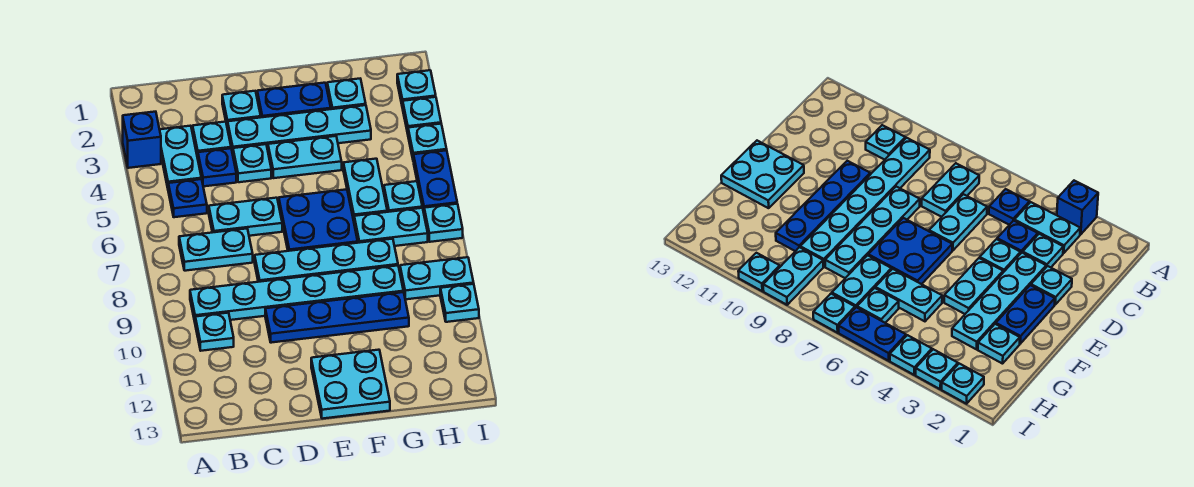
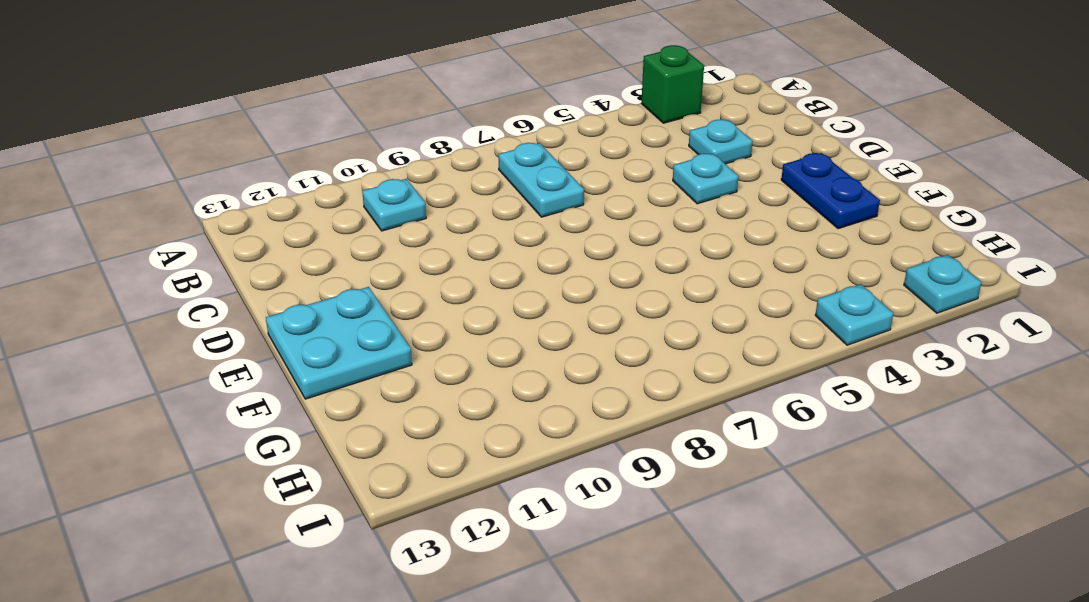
green 1x1 brick [641,45,704,123] -> blue 1x1 brick [123,112,161,168]
none -> cyan 1x2 plate [160,126,201,188]
none -> blue 1x1 plate [168,179,207,217]
none -> cyan 1x6 plate [190,265,404,321]

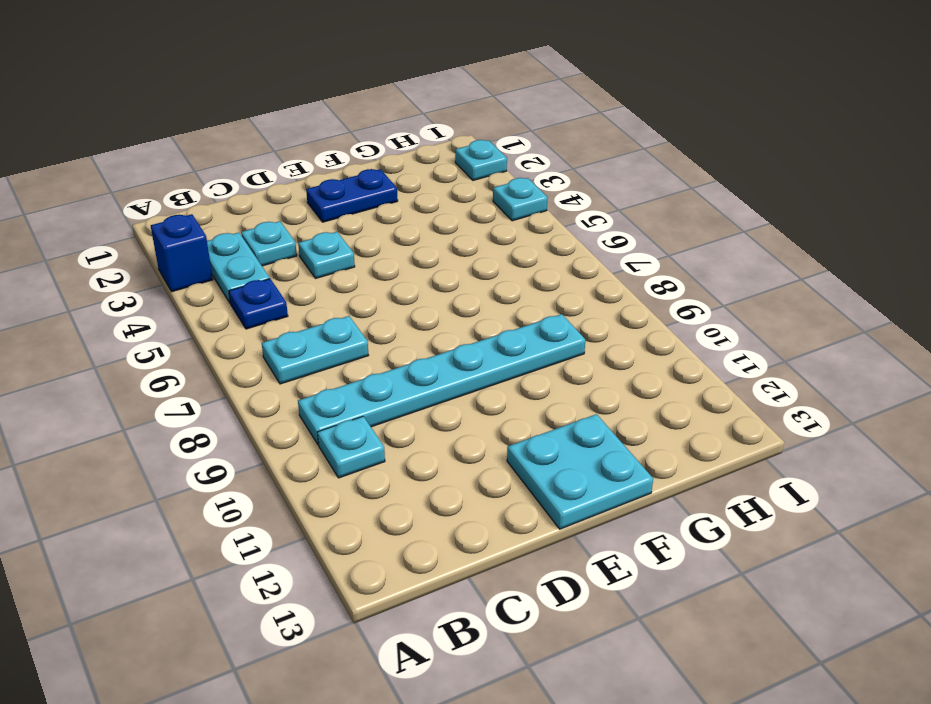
none -> blue 1x1 plate [198,148,236,186]
none -> cyan 1x2 plate [209,198,282,236]
none -> cyan 1x1 plate [222,91,261,129]

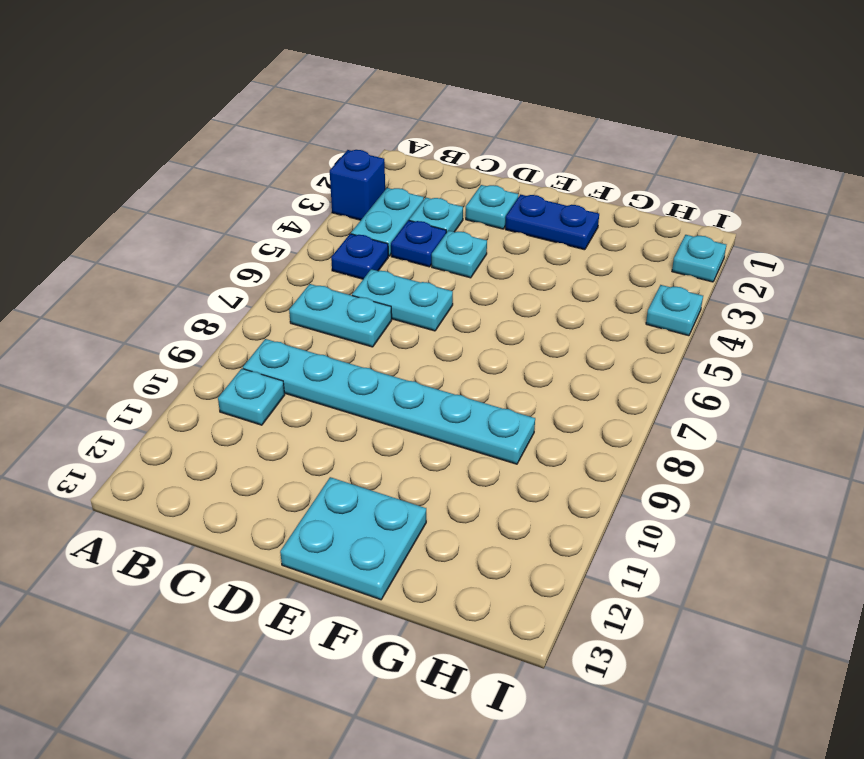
none -> cyan 1x4 plate [228,105,371,154]
none -> cyan 1x4 plate [255,239,398,282]
none -> blue 1x4 plate [265,292,409,343]

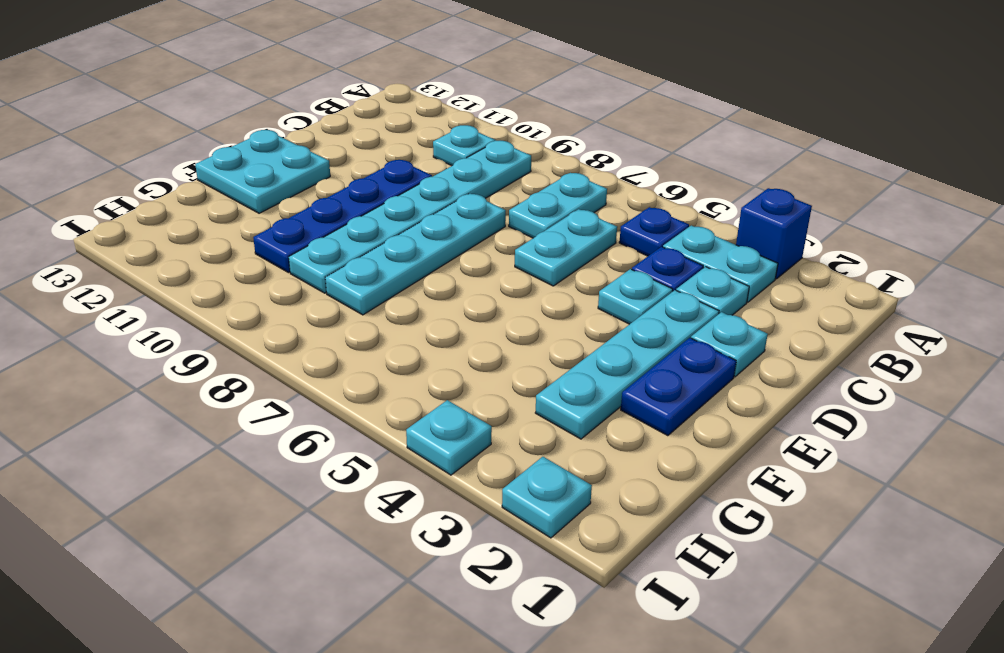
none -> cyan 1x2 plate [268,136,342,178]
none -> blue 2x2 plate [279,189,358,251]
none -> cyan 1x1 plate [327,79,366,109]

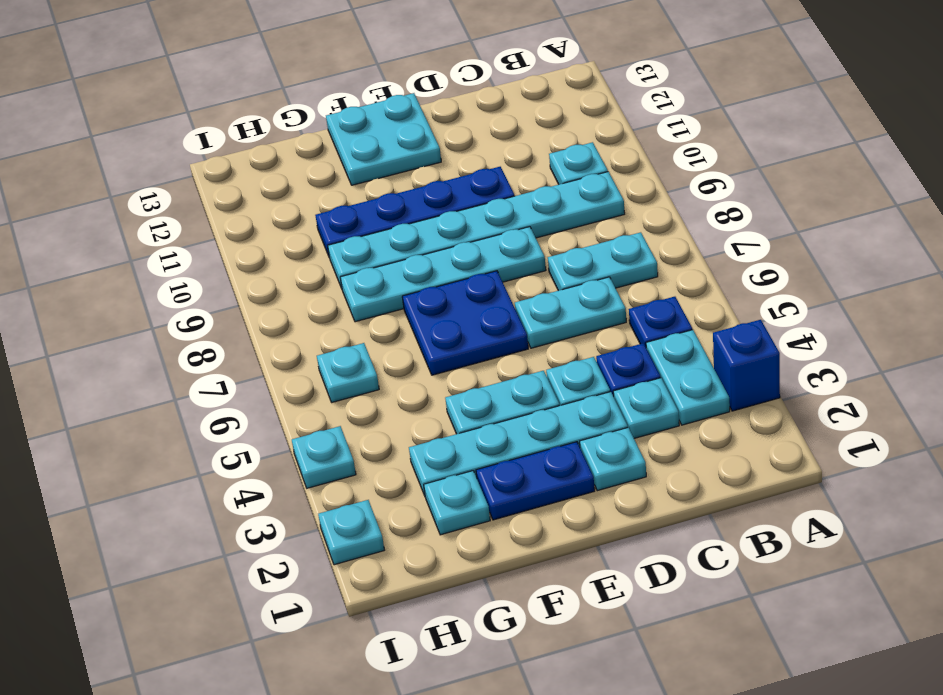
none -> cyan 1x2 plate [343,159,387,221]
none -> cyan 1x2 plate [354,208,428,246]
none -> cyan 1x2 plate [400,257,474,299]

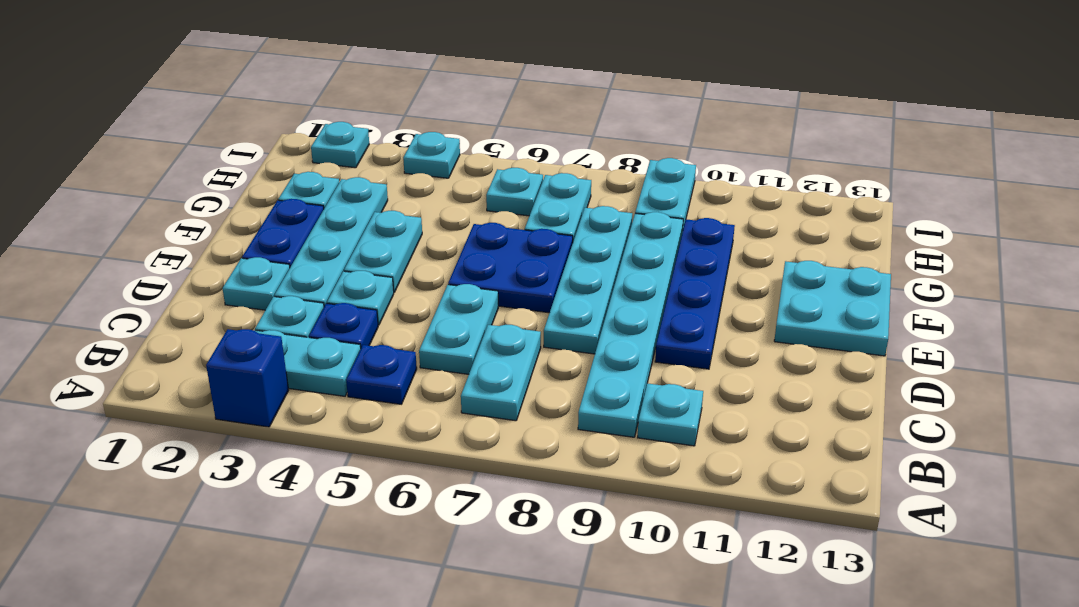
none -> cyan 1x2 plate [343,159,387,221]
none -> cyan 1x1 plate [403,97,441,133]
none -> blue 1x2 plate [413,150,457,212]

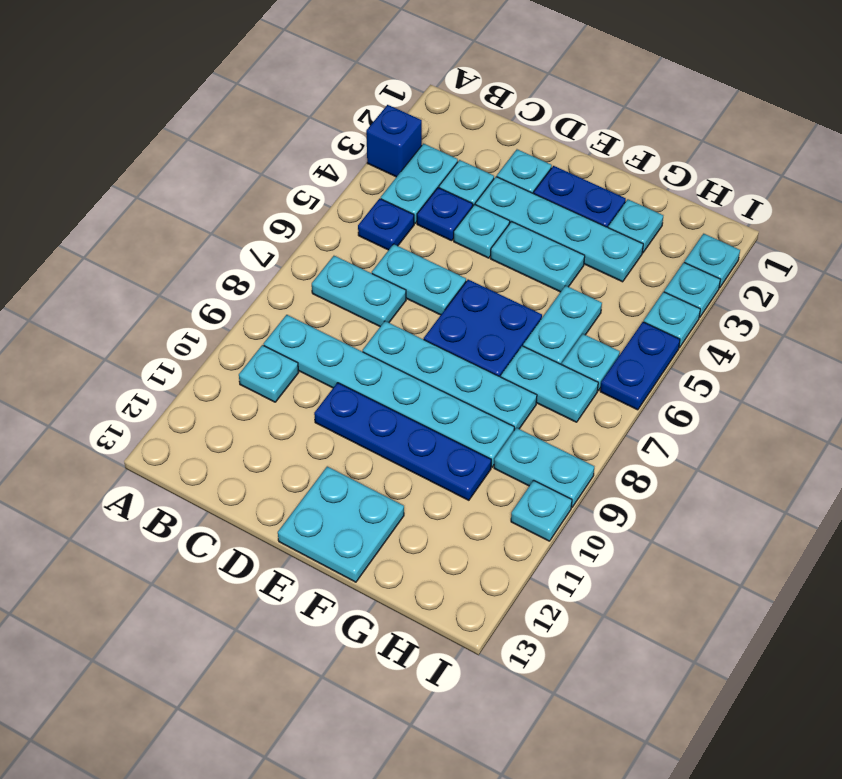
none -> cyan 1x1 plate [424,204,463,242]

